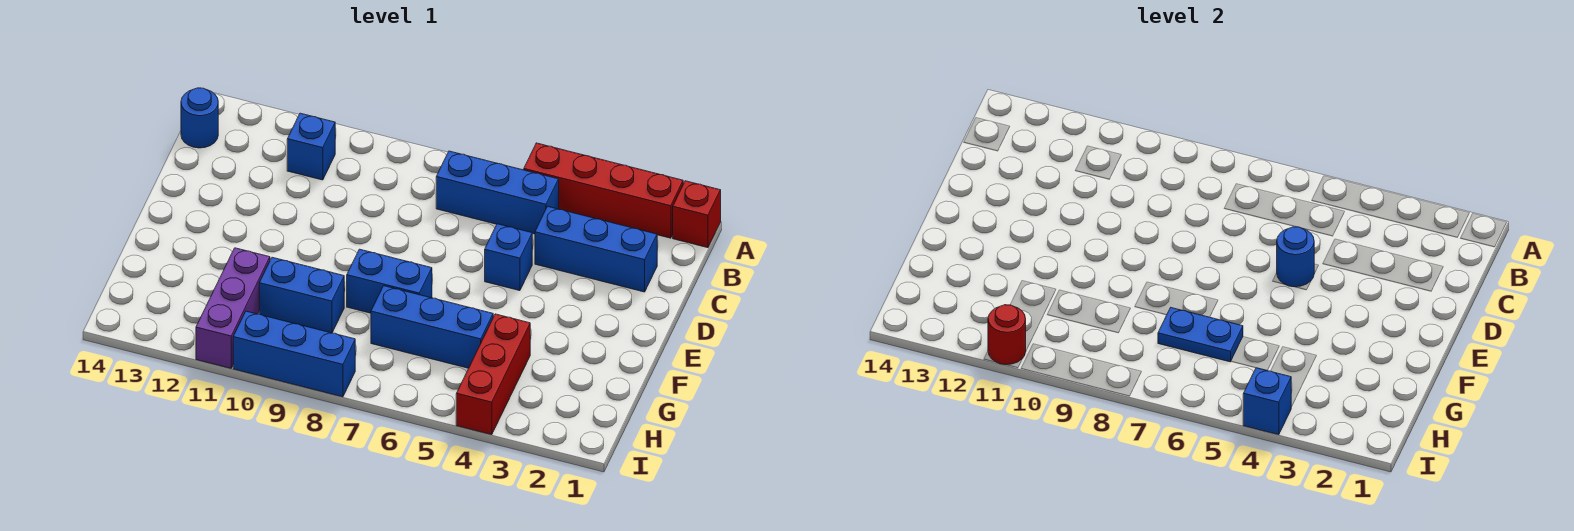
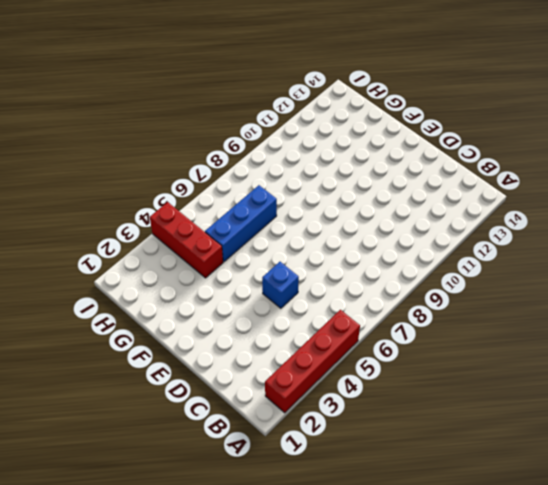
none -> red 1x1 brick [673,181,721,248]
none -> blue 1x3 brick [436,151,559,234]
none -> blue 1x1 brick [287,113,335,180]

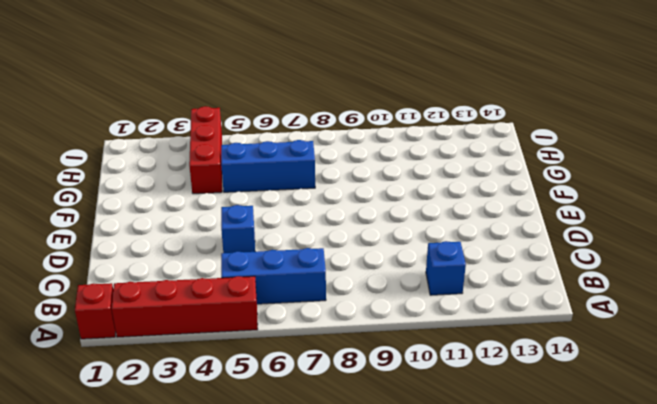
none -> blue 1x1 round brick [181,88,218,148]
none -> blue 1x3 brick [535,206,657,292]
none -> blue 1x2 brick [347,249,432,313]

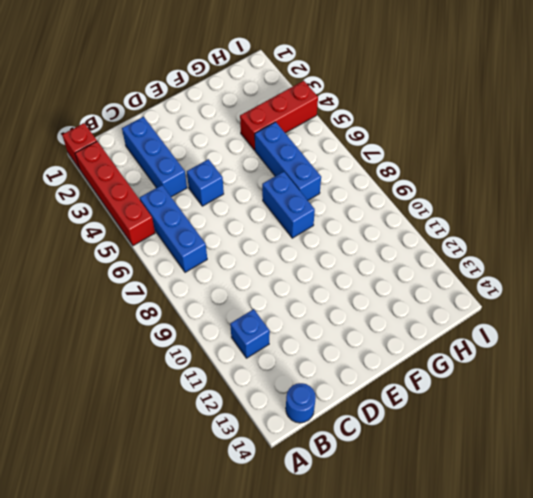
none -> blue 1x2 brick [259,257,344,333]
none -> purple 1x3 brick [196,248,270,368]
none -> blue 1x3 brick [233,311,355,397]

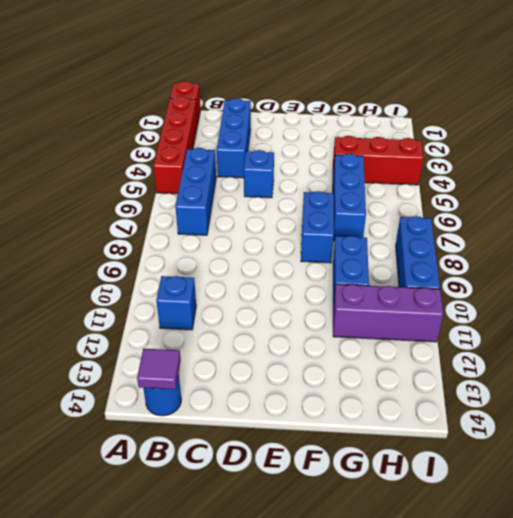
purple 1x1 tile [137,349,181,389] -> none
none -> blue 1x1 round brick [1277,227,1315,287]
none -> blue 1x2 plate [1158,308,1243,362]
none -> blue 1x1 brick [1243,368,1291,435]

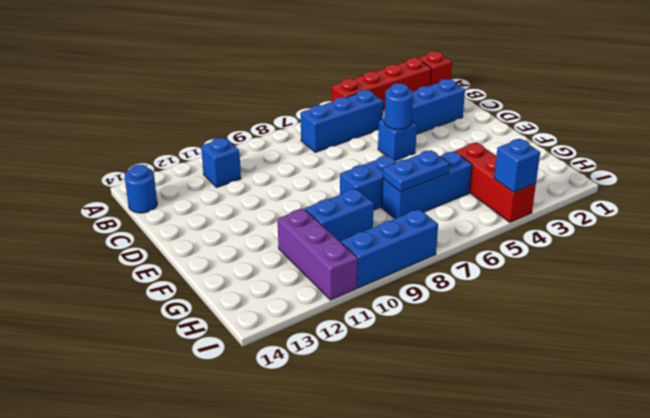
none -> red 1x1 round brick [988,305,1026,365]

